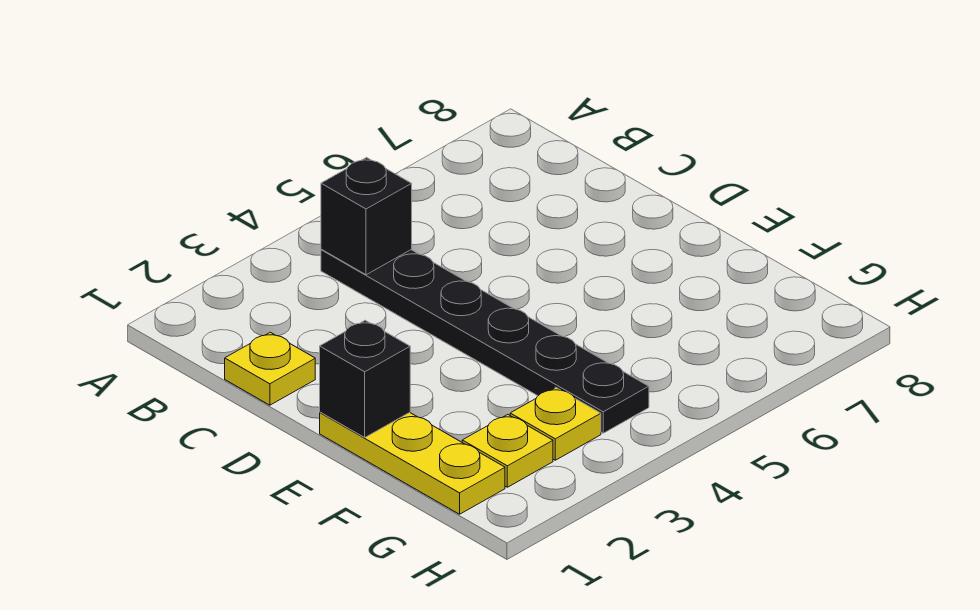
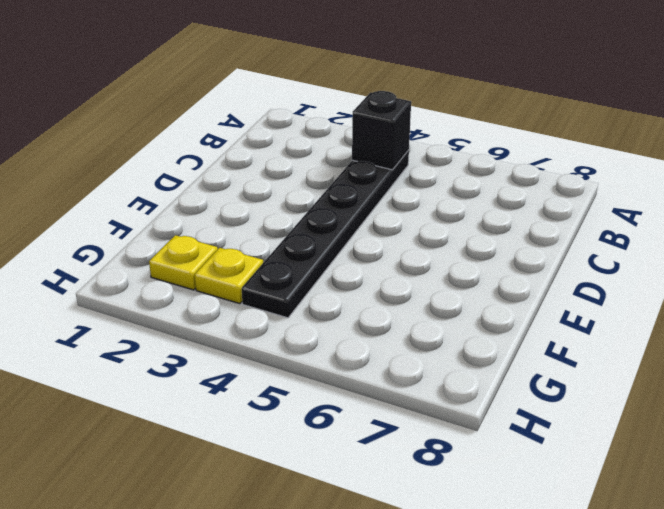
none -> yellow 1x1 plate [225,332,315,405]
none -> yellow 1x3 plate [320,412,505,514]

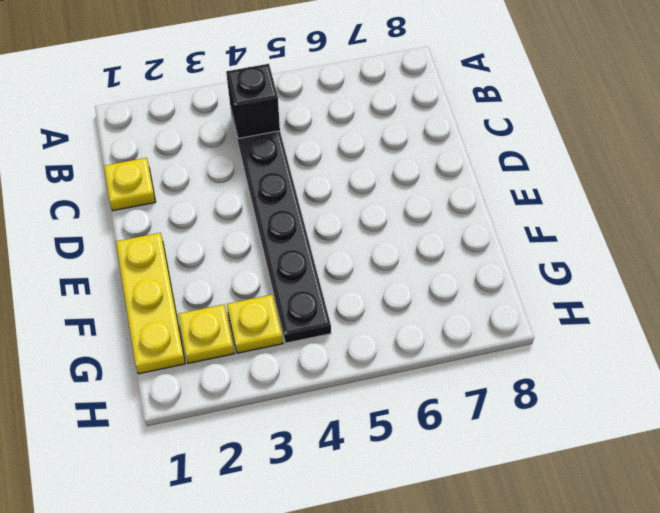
none -> black 1x1 brick [320,320,410,437]

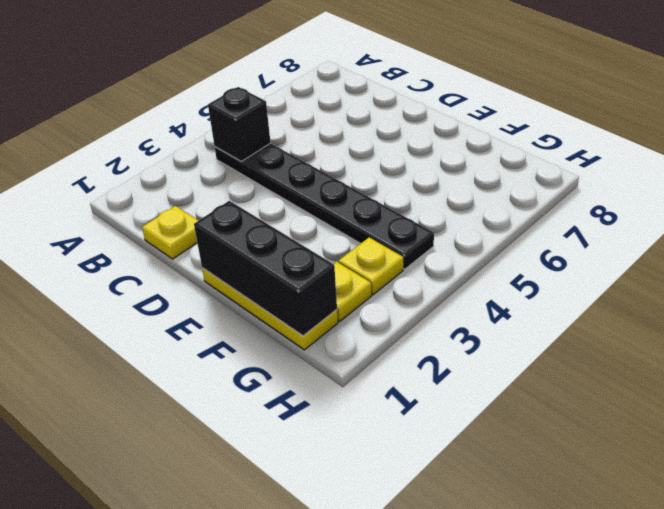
black 1x3 brick [194,201,337,336] -> black 1x1 brick [320,320,410,437]

